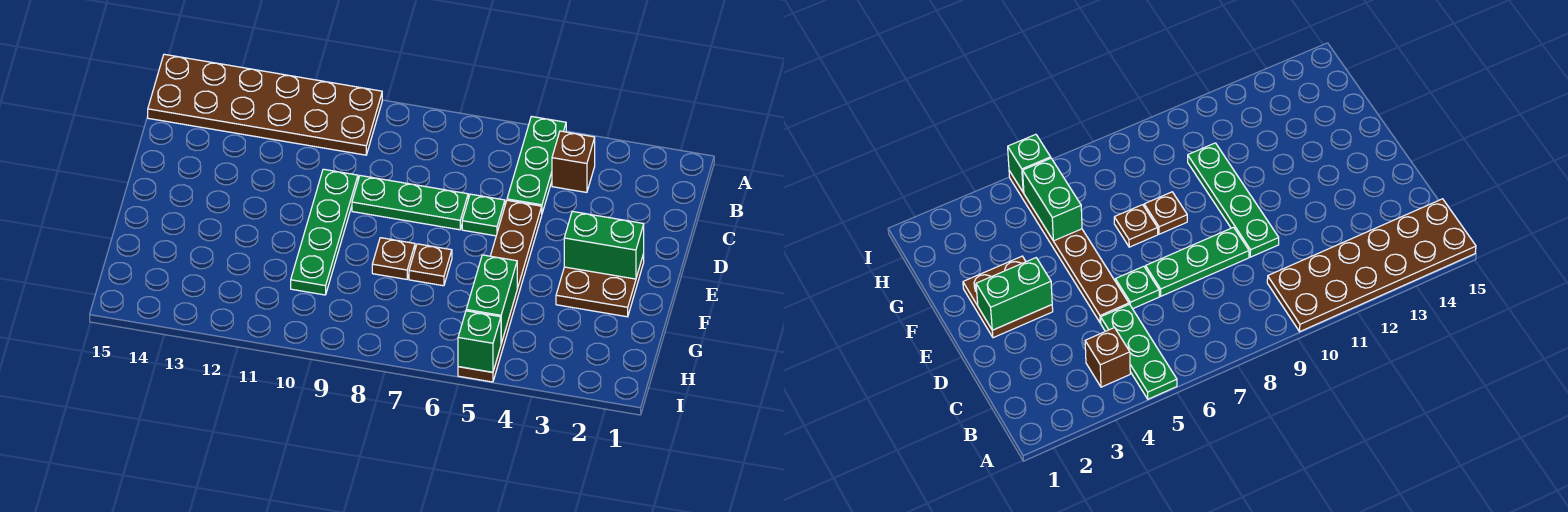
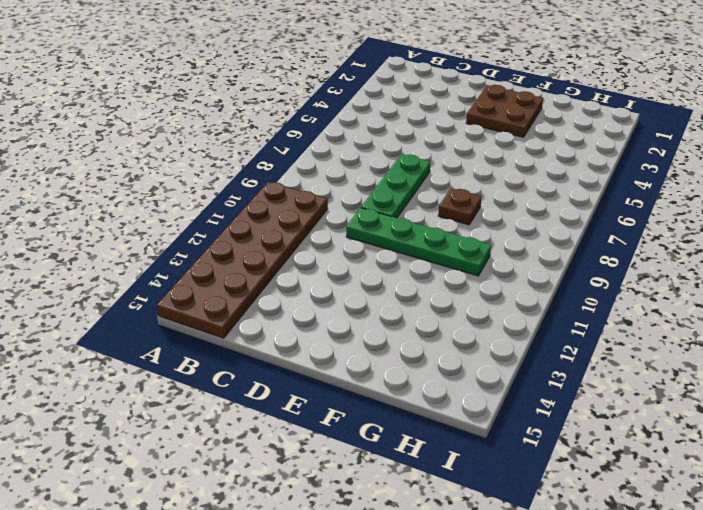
none -> green 1x3 plate [507,116,566,213]
none -> brown 1x1 brick [552,131,595,192]
none -> brown 1x6 plate [458,200,542,382]

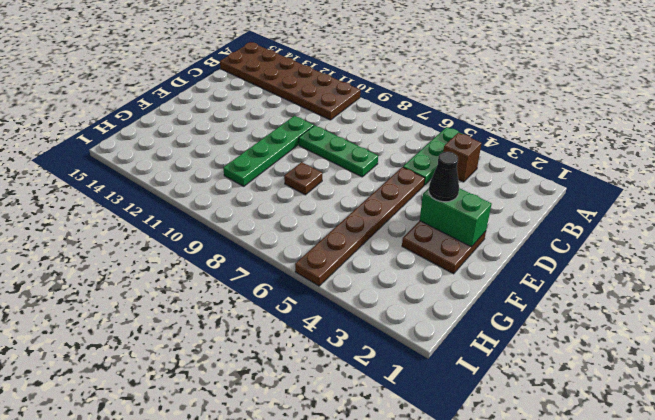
black 1x1 cone [429,152,459,202] -> none
none -> green 1x1 plate [462,194,505,236]
none -> brown 1x1 plate [409,244,452,286]
none -> green 1x2 brick [466,255,517,343]

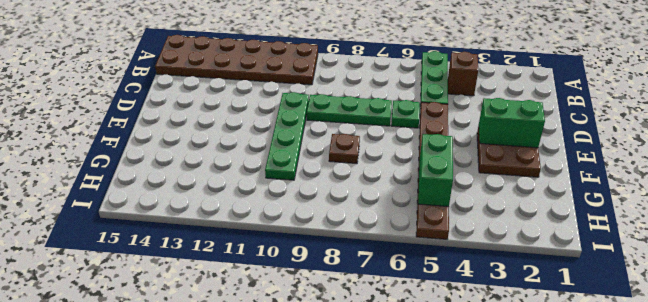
none -> brown 1x1 plate [409,244,452,286]
none -> green 1x1 brick [458,311,501,372]

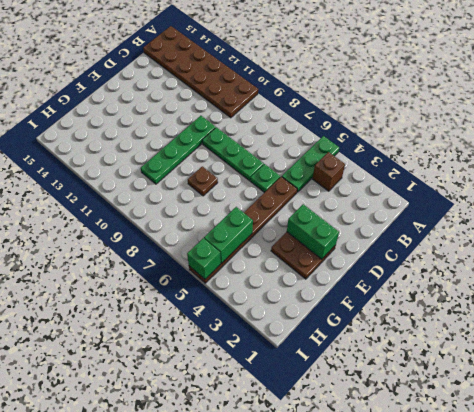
none -> brown 1x1 plate [409,244,452,286]

